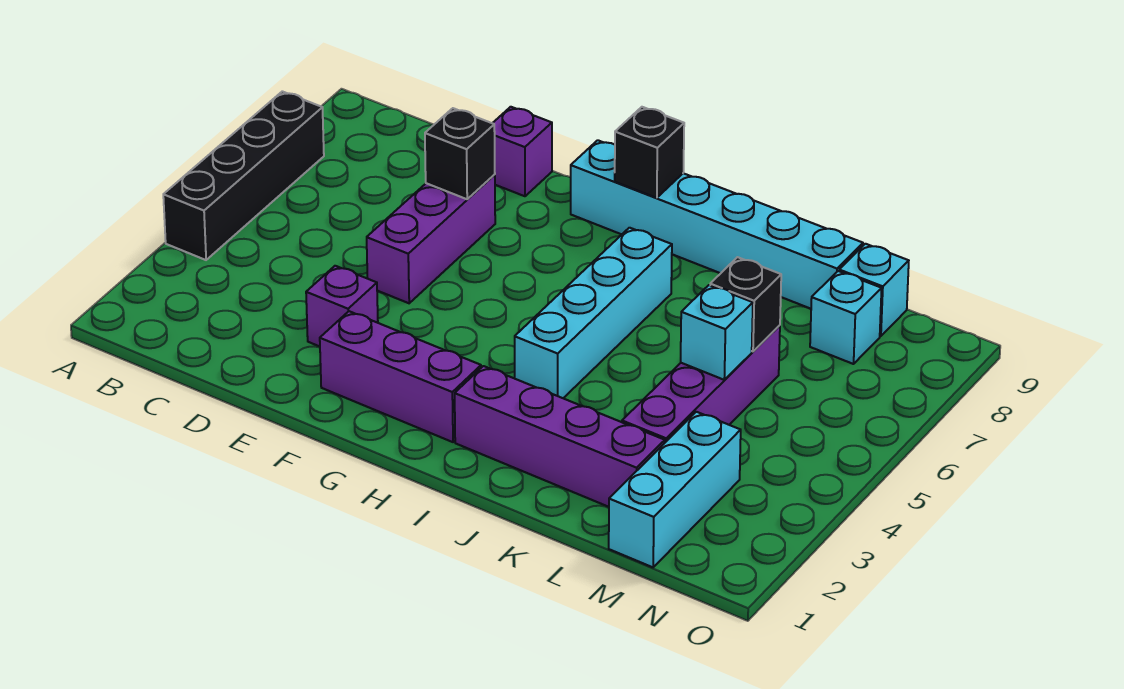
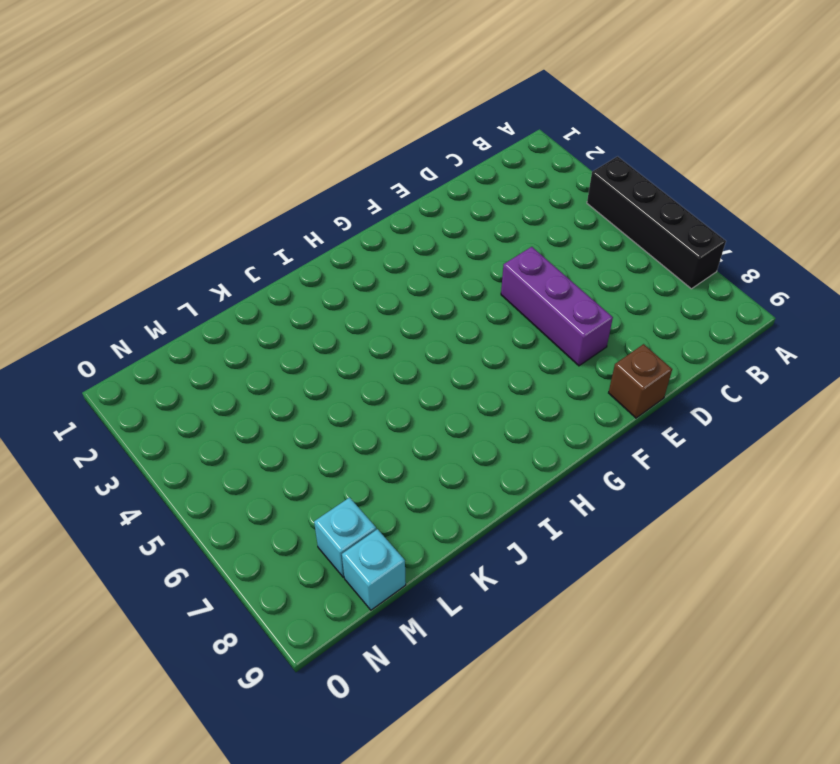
brown 1x1 brick [609,344,672,418] -> purple 1x1 brick [493,107,552,196]
none -> purple 1x1 brick [306,266,378,346]
none -> purple 1x3 brick [320,311,481,442]
none -> cyan 1x6 brick [571,140,863,309]

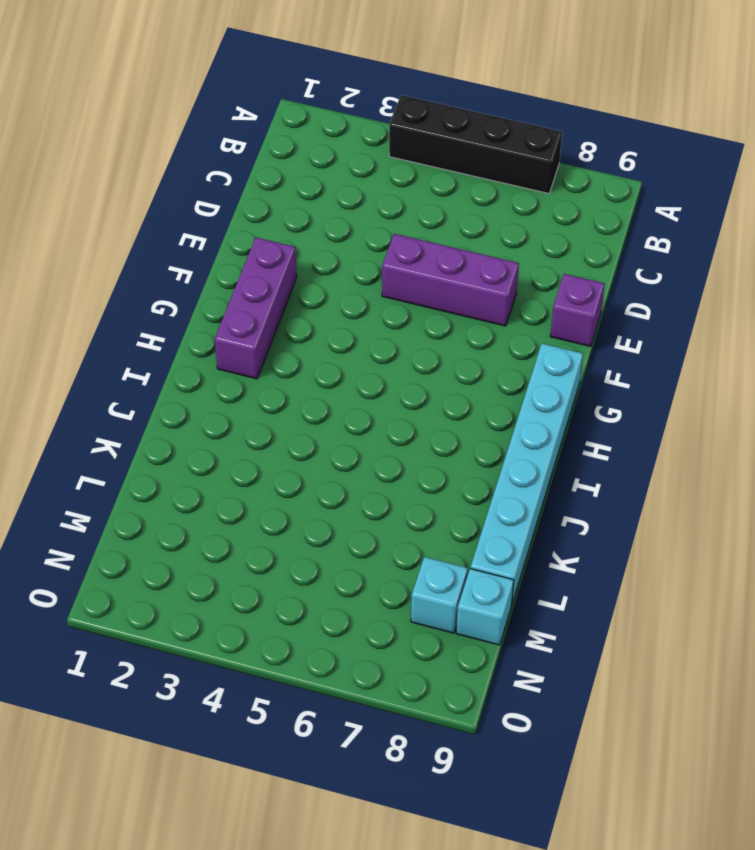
none -> purple 1x1 brick [306,266,378,346]
none -> purple 1x4 brick [455,366,665,507]
none -> cyan 1x4 brick [515,228,672,398]

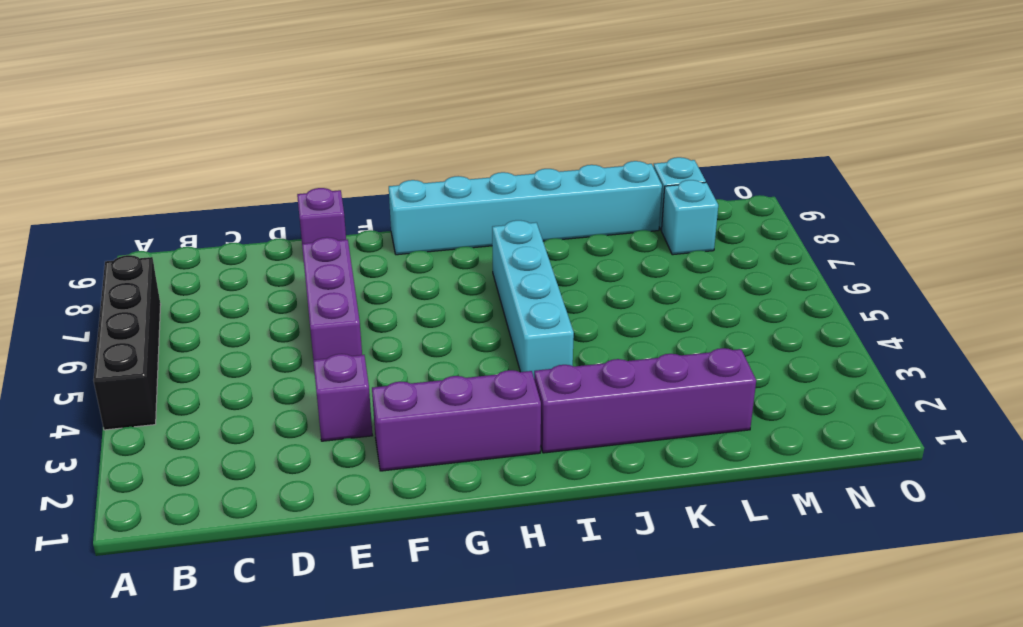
none -> purple 1x4 brick [622,325,780,442]
none -> cyan 1x3 brick [609,412,741,567]
none -> black 1x1 brick [425,108,495,199]

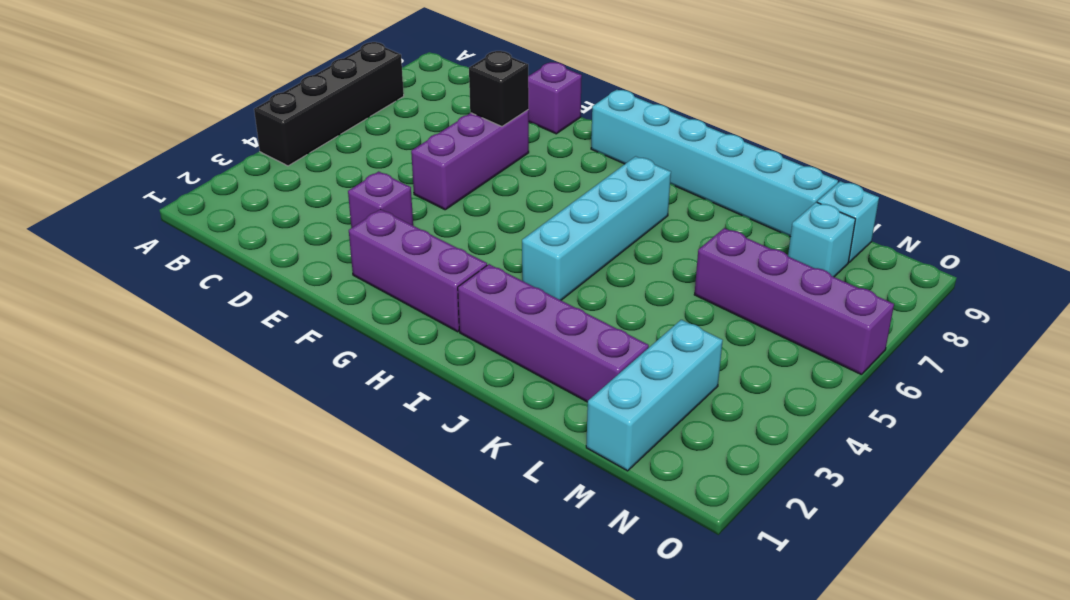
purple 1x4 brick [694,228,894,375] -> purple 1x4 brick turned to [622,325,780,442]
none -> black 1x1 brick [615,107,684,198]
none -> cyan 1x1 brick [681,285,753,380]
none -> black 1x1 brick [710,257,781,351]

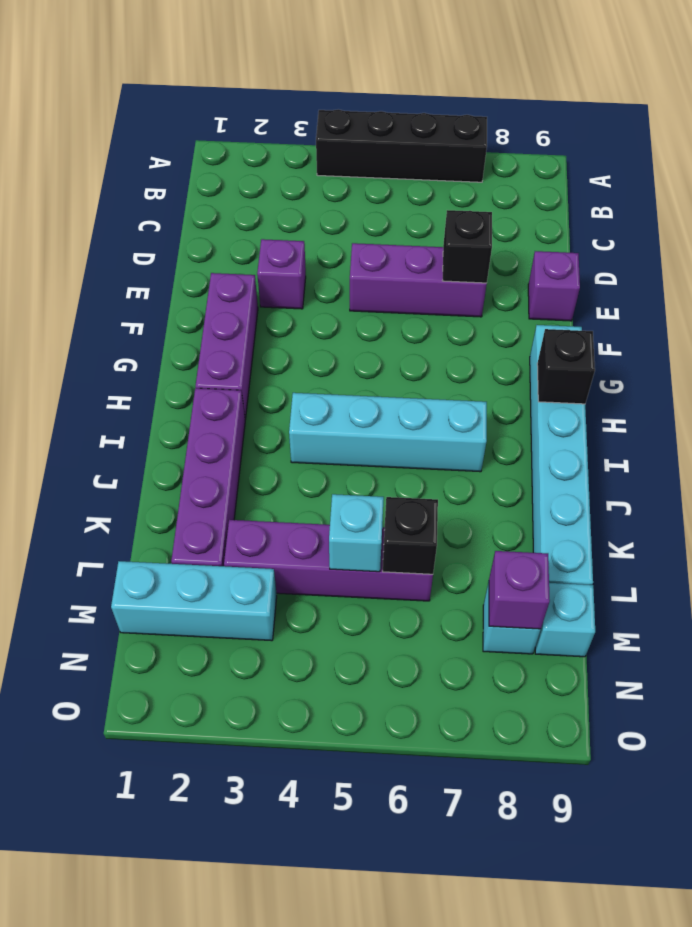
purple 1x1 brick [489,551,550,629] -> none

